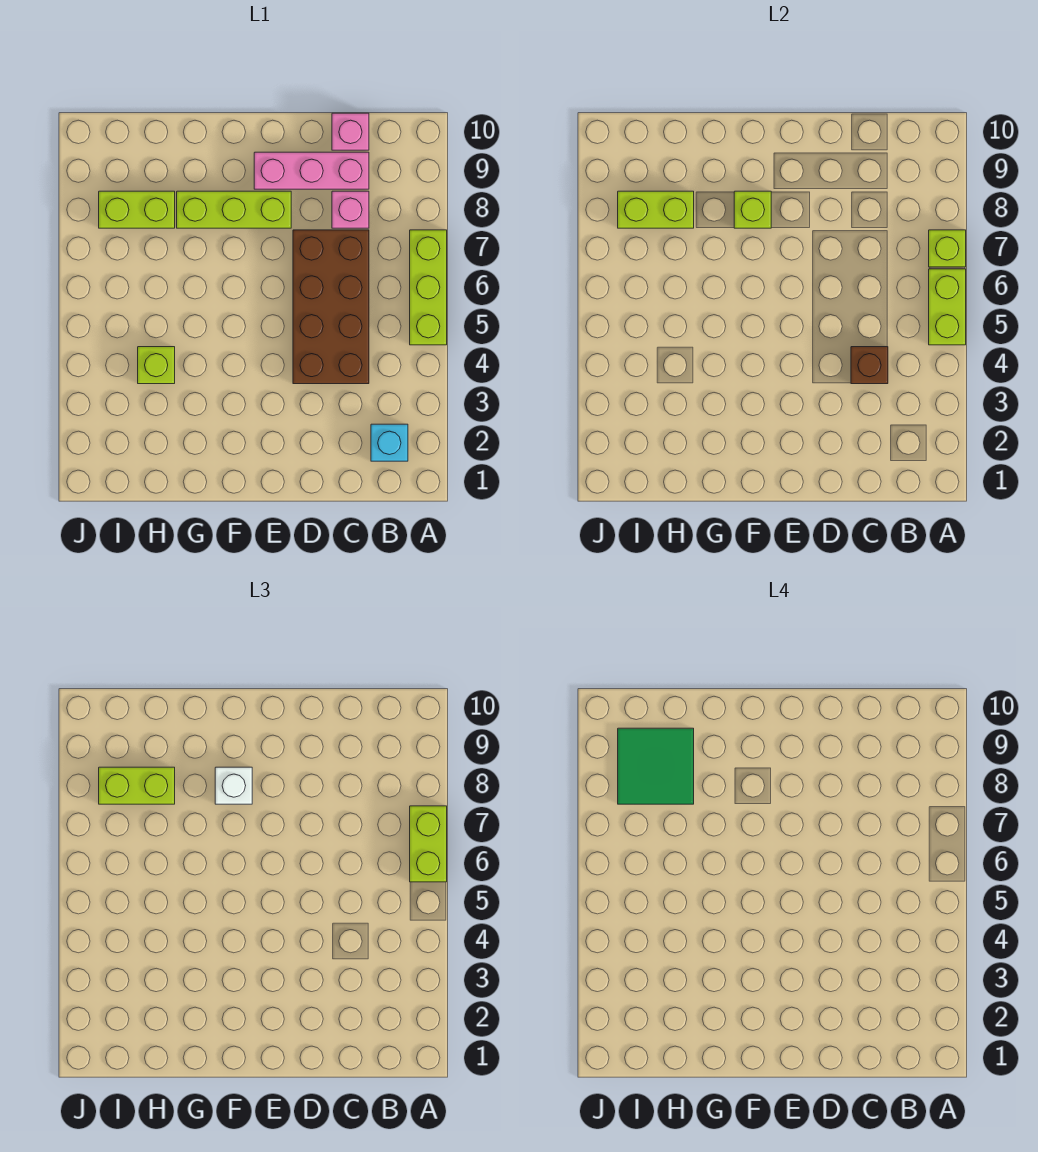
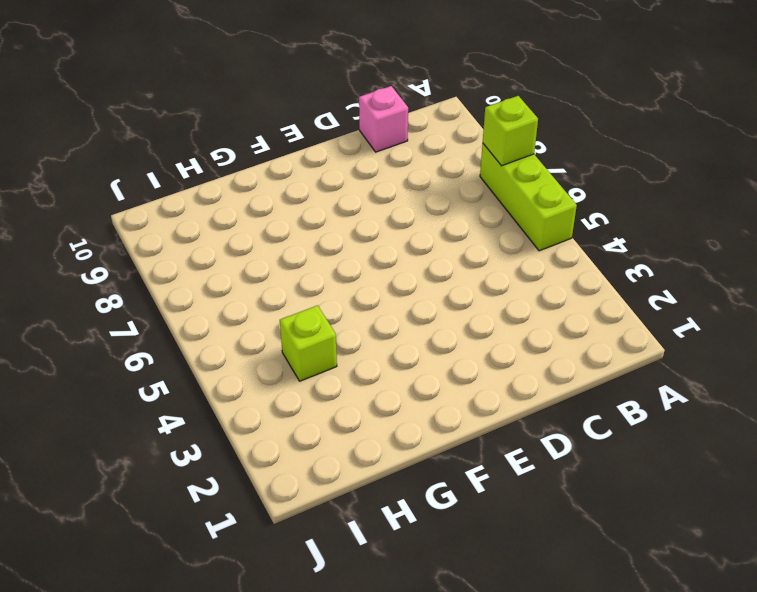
none -> cyan 1x1 brick [371,424,408,461]
none -> brown 2x4 brick [293,230,369,384]
none -> pink 1x1 brick [332,191,369,228]

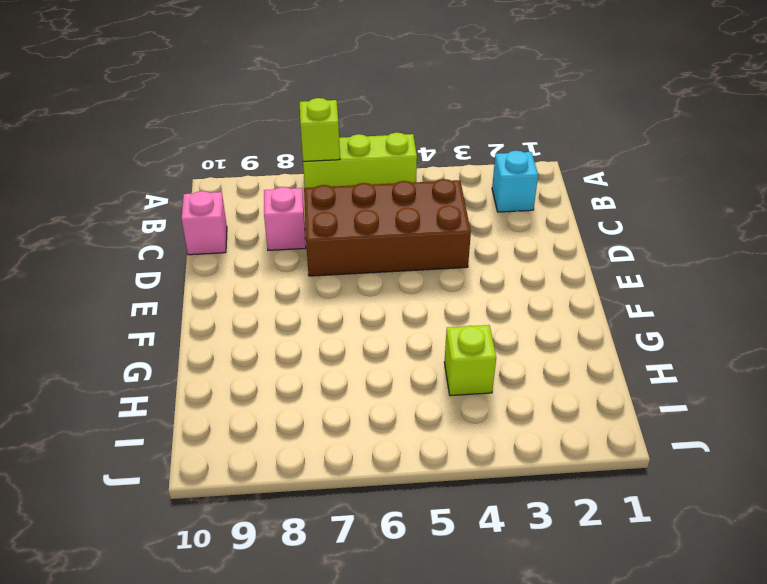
none -> pink 1x3 brick [254,152,369,189]
none -> lime 1x3 brick [177,191,291,228]
none -> lime 1x2 brick [99,191,175,228]

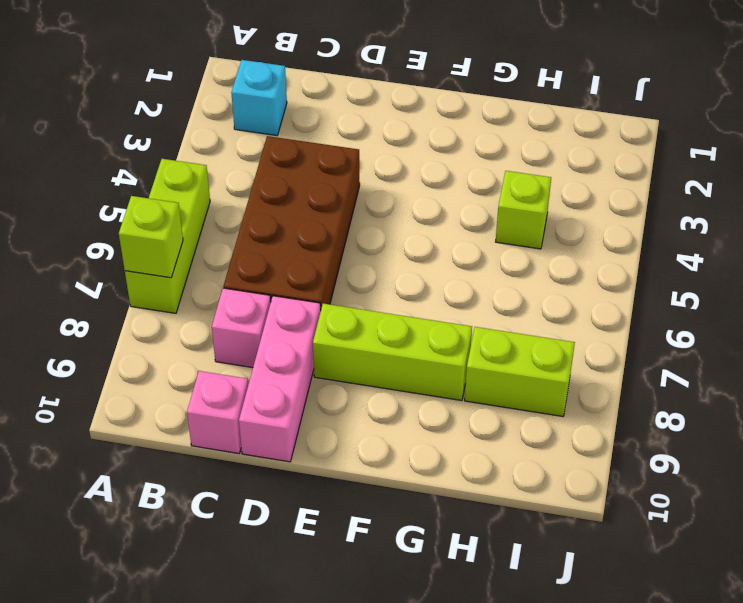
pink 1x3 brick [239,296,321,462] -> pink 1x3 brick turned to [254,152,369,189]
none -> lime 1x2 brick [929,269,966,345]
none -> brown 1x1 brick [851,347,888,384]
none -> lime 1x1 brick [734,191,771,228]

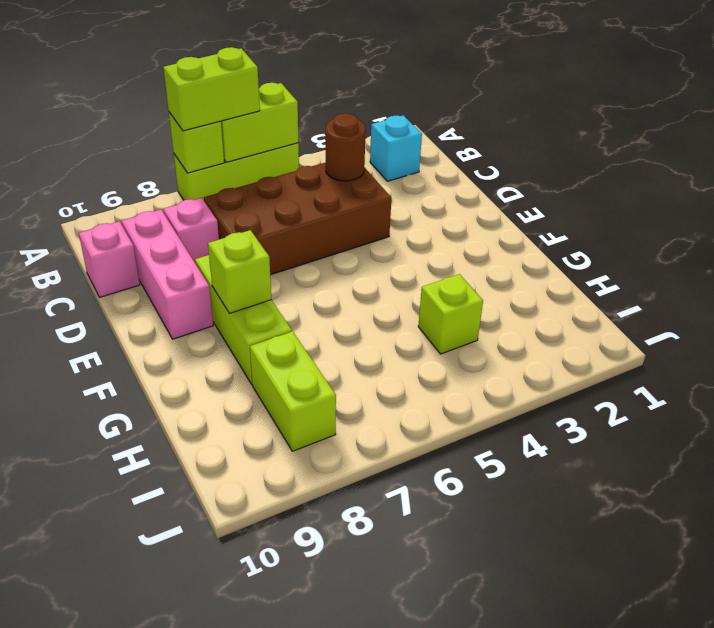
brown 1x1 round brick [326,113,366,181] -> brown 1x1 brick [851,347,888,384]
none -> lime 1x2 brick [618,191,694,228]
none -> white 1x1 brick [215,767,252,804]
none -> lime 1x2 brick [99,767,175,804]

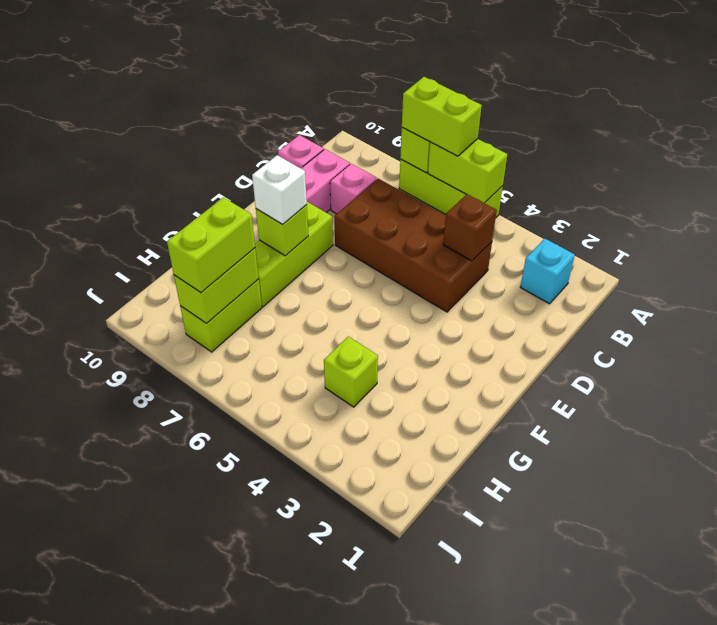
none -> green 2x2 tile [618,728,694,804]

